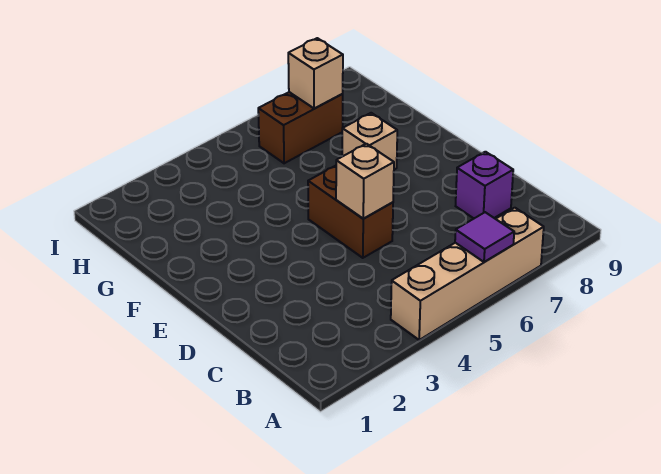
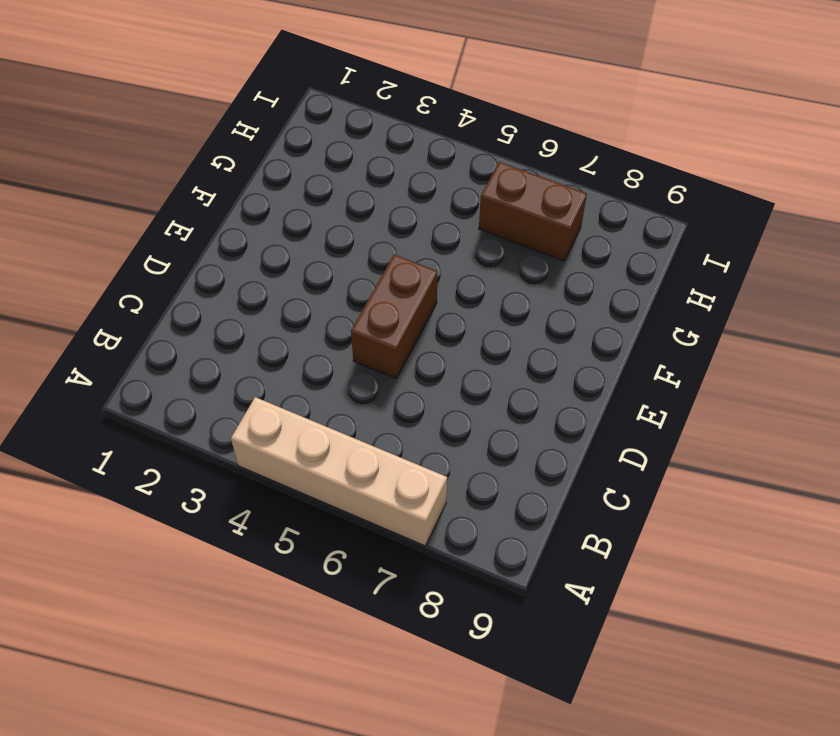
none -> purple 1x1 brick [456,152,513,218]
none -> tan 1x1 brick [342,113,397,170]

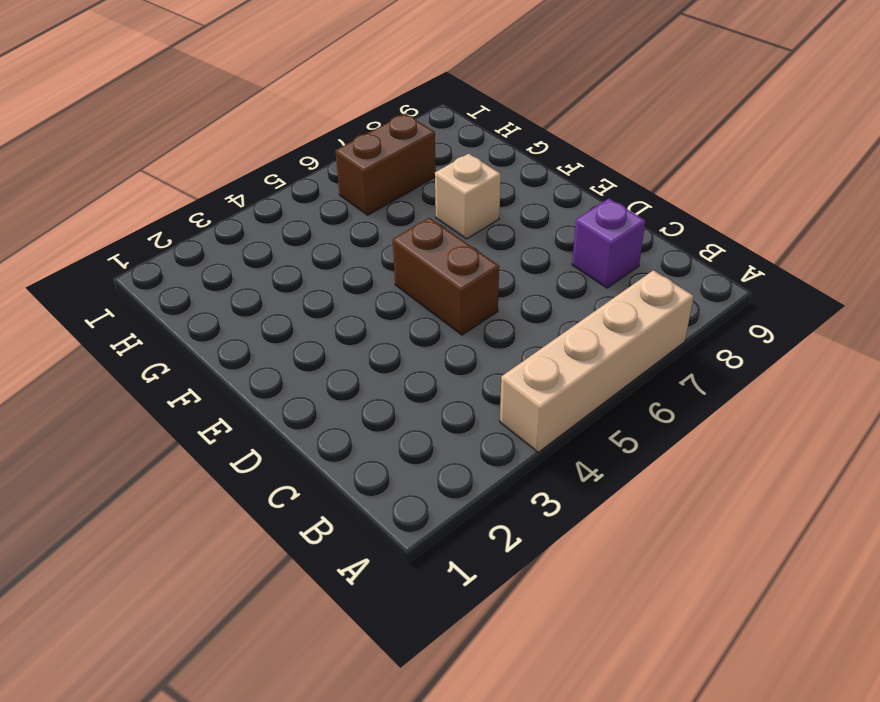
none -> purple 1x1 tile [455,212,514,262]
none -> tan 1x1 brick [336,144,394,219]

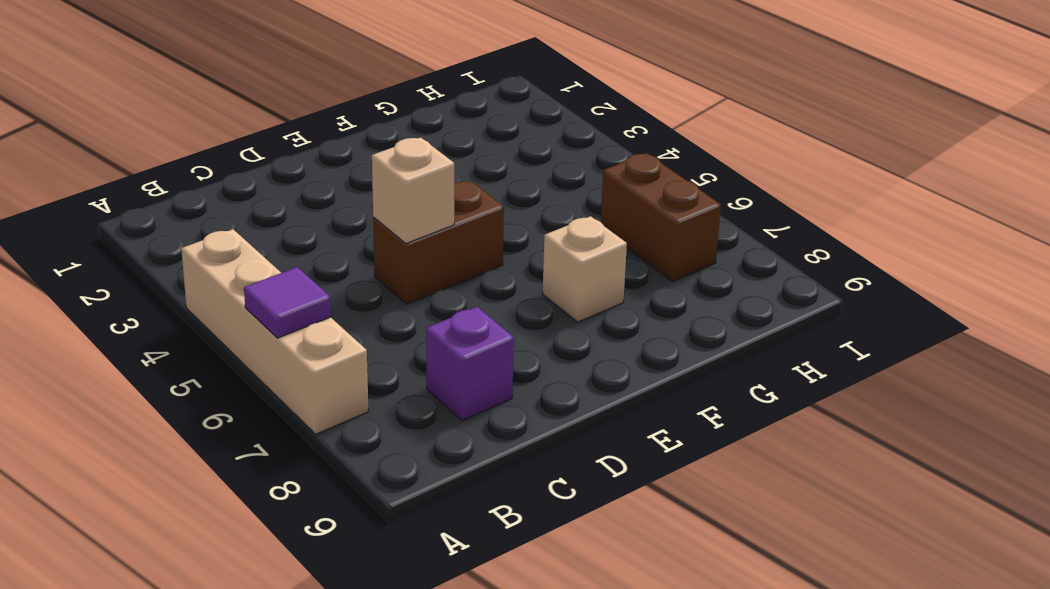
none -> tan 1x1 brick [288,38,343,109]

